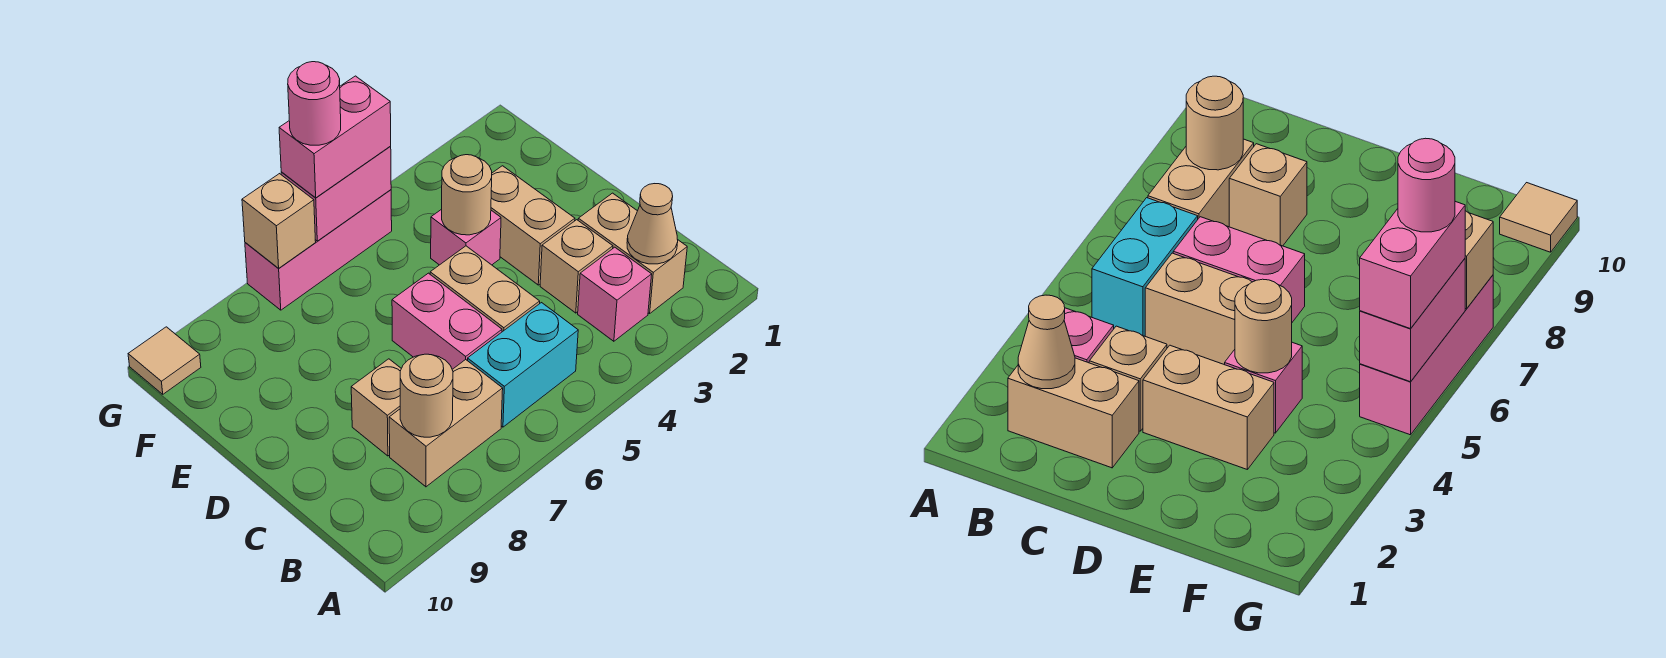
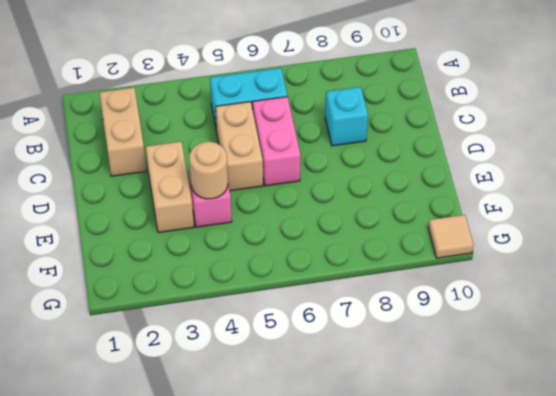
cyan 1x1 brick [325,87,368,146] -> tan 1x1 brick [351,359,401,456]
none -> pink 1x1 brick [578,247,652,341]
none -> tan 1x2 brick [389,360,503,487]
none -> tan 1x1 brick [540,220,613,313]

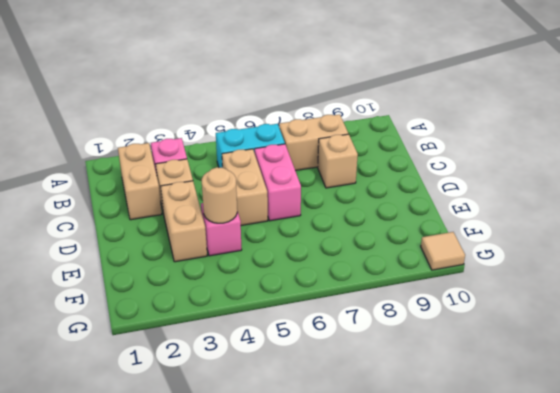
none -> pink 1x3 brick [245,190,392,310]
none -> tan 1x1 cone [627,184,678,264]
none -> tan 1x1 round brick [400,354,453,437]

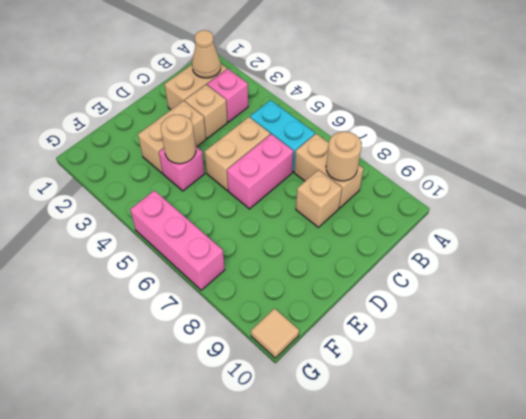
none -> pink 1x2 brick [281,146,391,241]
none -> tan 1x1 brick [242,174,316,268]
none -> pink 1x2 brick [279,76,391,198]

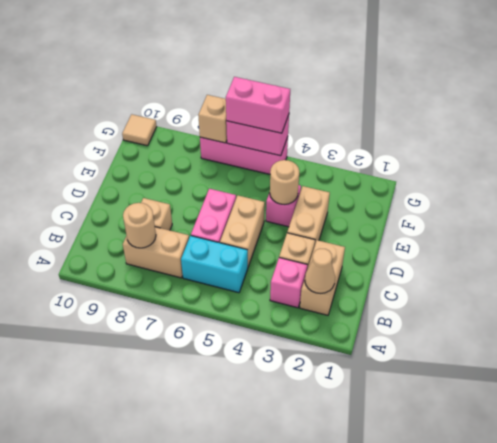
none -> pink 1x1 round brick [288,62,341,145]

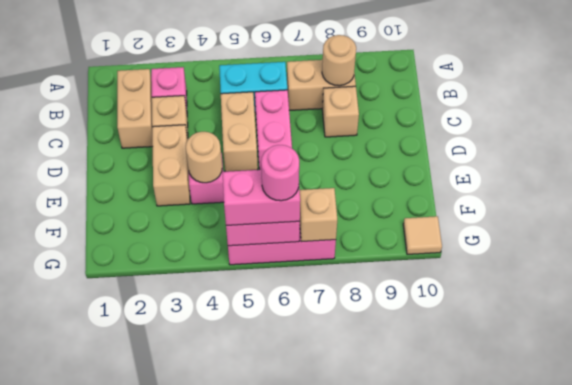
none -> tan 1x1 cone [627,184,678,264]

